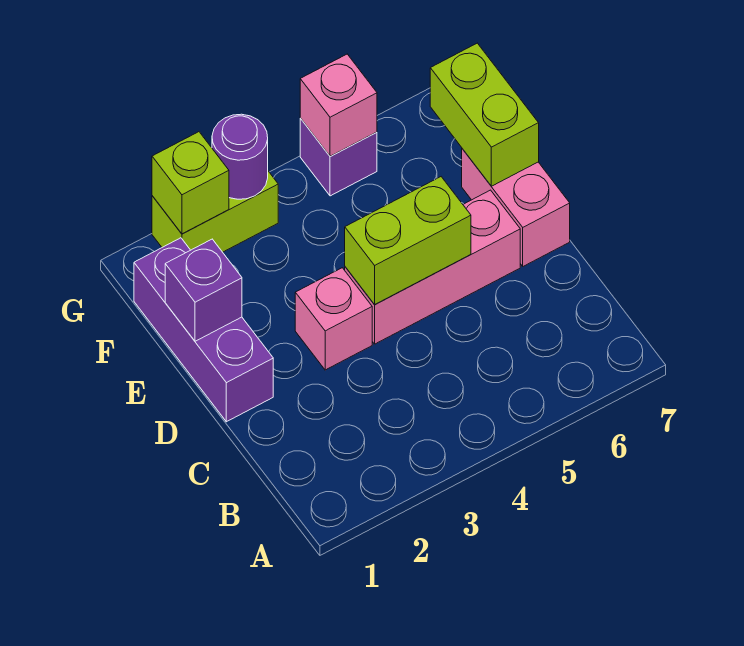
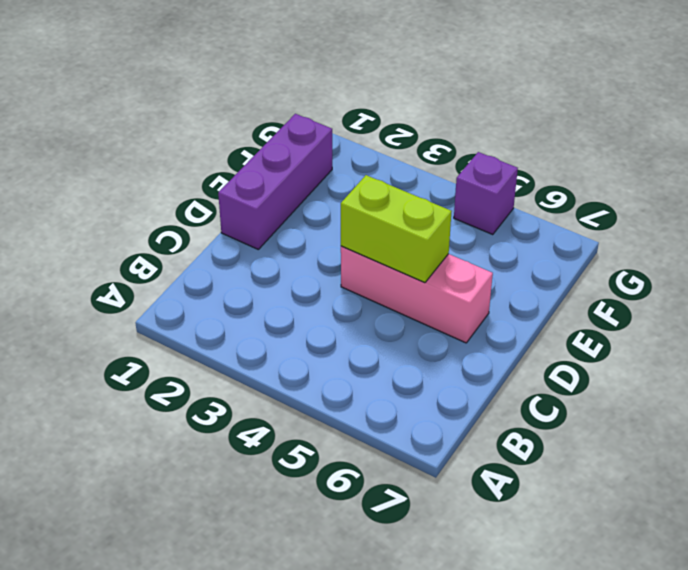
none -> pink 1x1 brick [295,268,372,370]
none -> pink 1x2 brick [462,149,570,266]
none -> lime 1x2 brick [152,171,278,252]

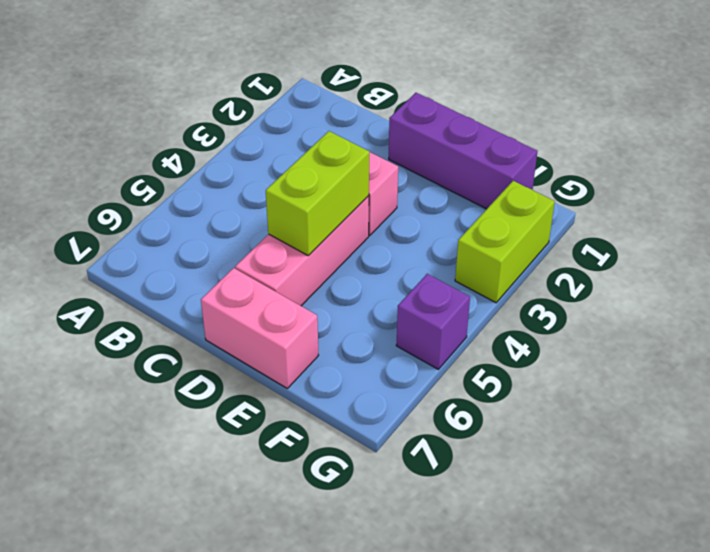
none -> purple 1x1 brick [165,239,242,341]
none -> lime 1x2 brick [430,43,539,186]
none -> lime 1x1 brick [152,132,229,234]

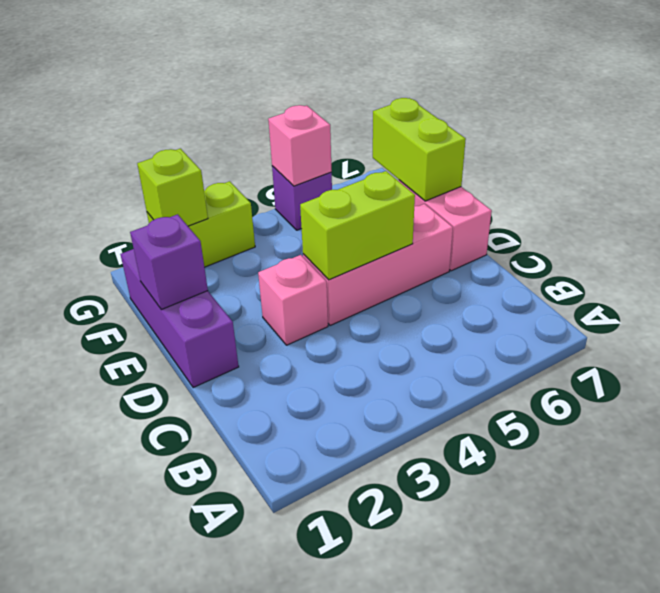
none -> purple 1x1 round brick [212,114,268,199]

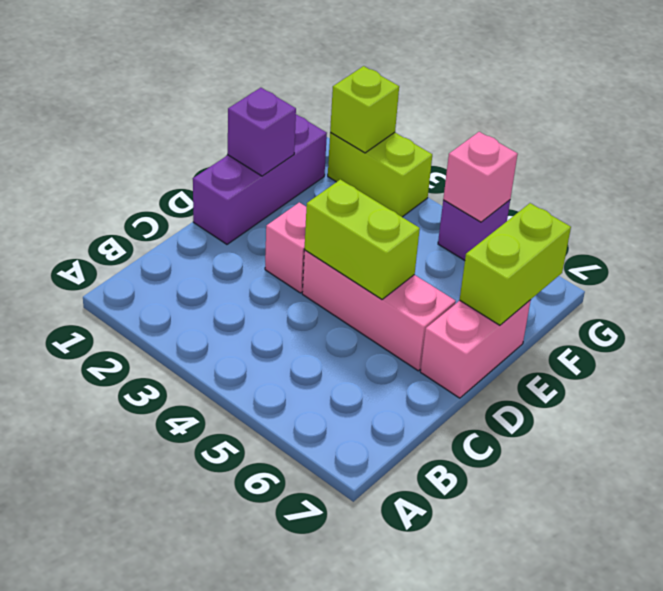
none -> purple 1x1 round brick [212,114,268,199]

